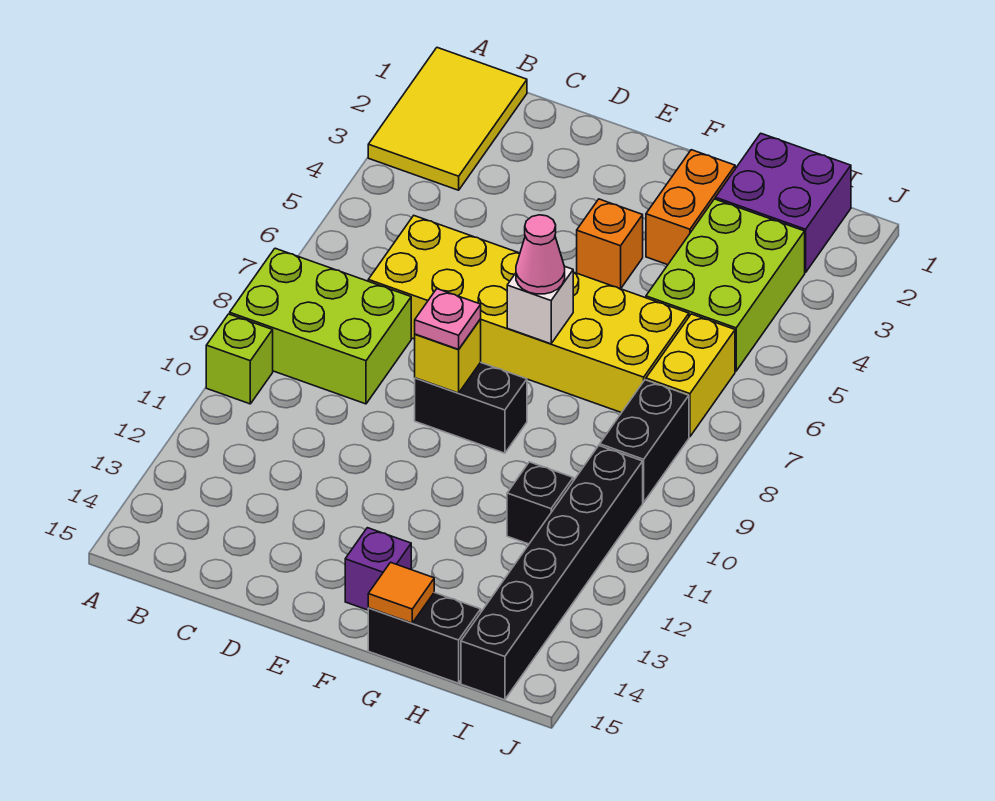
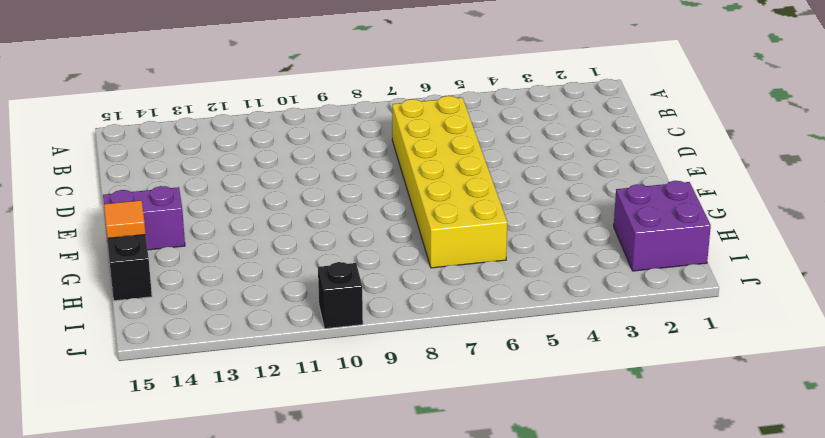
purple 1x2 brick [103,186,185,250] -> purple 1x1 brick [345,528,411,610]
black 1x1 brick [318,262,363,329] -> black 1x1 brick moved to [507,462,573,544]
none -> yellow 2x3 tile [368,48,527,190]
none -> lime 2x3 brick [230,248,411,404]
none -> lime 1x1 brick [206,314,273,404]

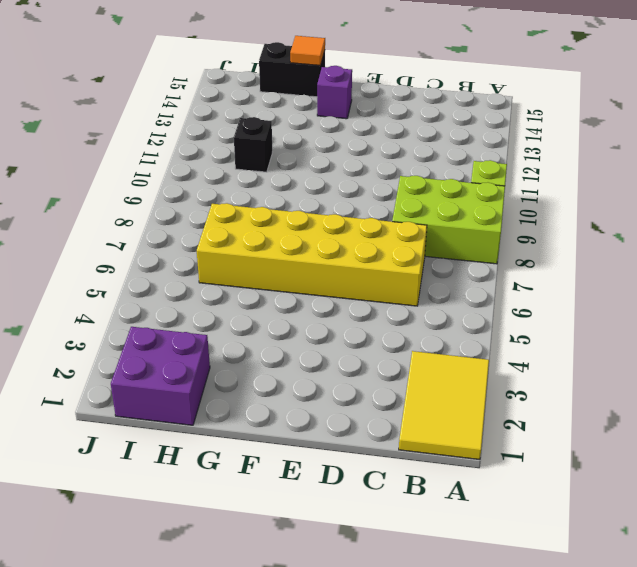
none -> black 1x2 brick [415,362,527,453]
none -> orange 1x1 brick [577,199,643,289]
none -> orange 1x2 brick [646,150,735,265]

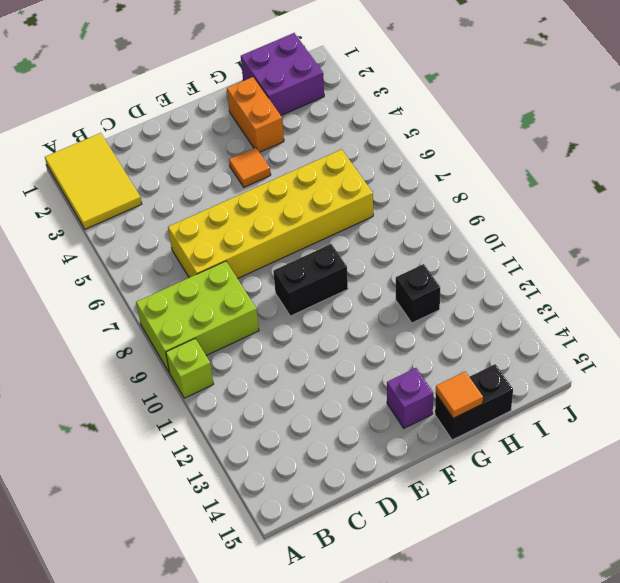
orange 1x1 tile [229,147,271,187] -> orange 1x1 brick [577,199,643,289]
none -> lime 2x3 brick [646,199,805,371]
none -> yellow 1x2 brick [646,314,735,437]
none -> black 1x2 brick [600,380,689,503]

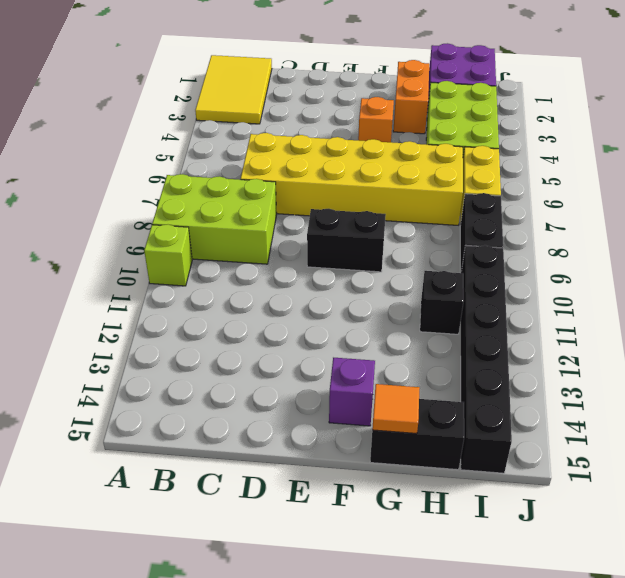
none -> yellow 1x1 brick [415,319,481,393]
none -> white 1x1 brick [507,266,573,344]
none -> pink 1x1 plate [415,289,481,349]

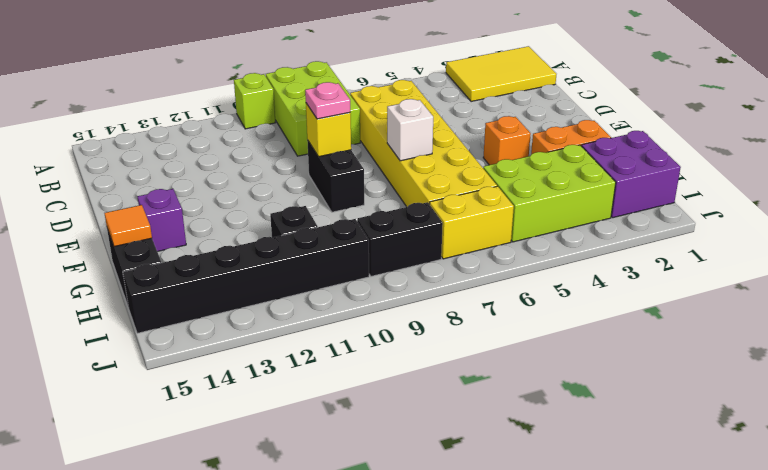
none -> pink 1x1 cone [516,215,565,294]

